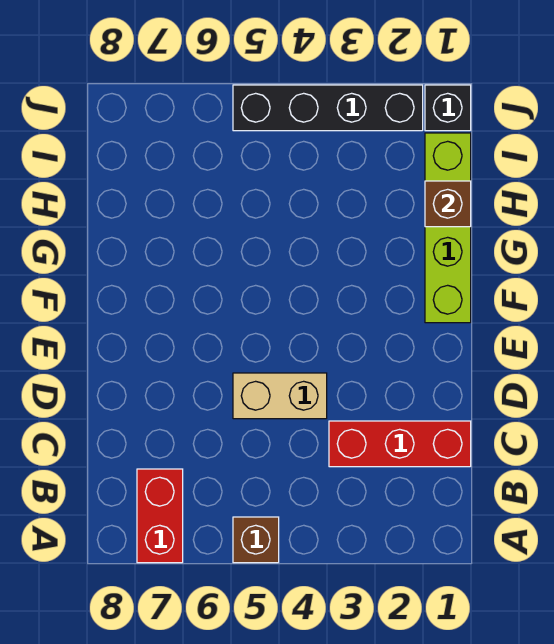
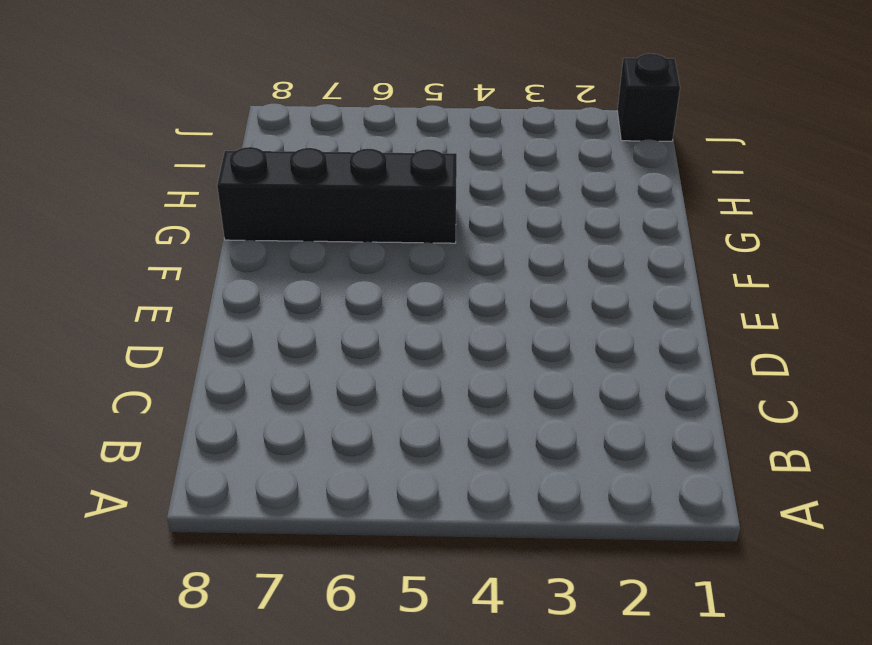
black 1x4 brick [217,147,457,243] -> black 1x4 brick moved to [233,85,423,131]
none -> brown 1x1 brick [233,517,279,563]
none -> red 1x2 brick [137,469,183,563]

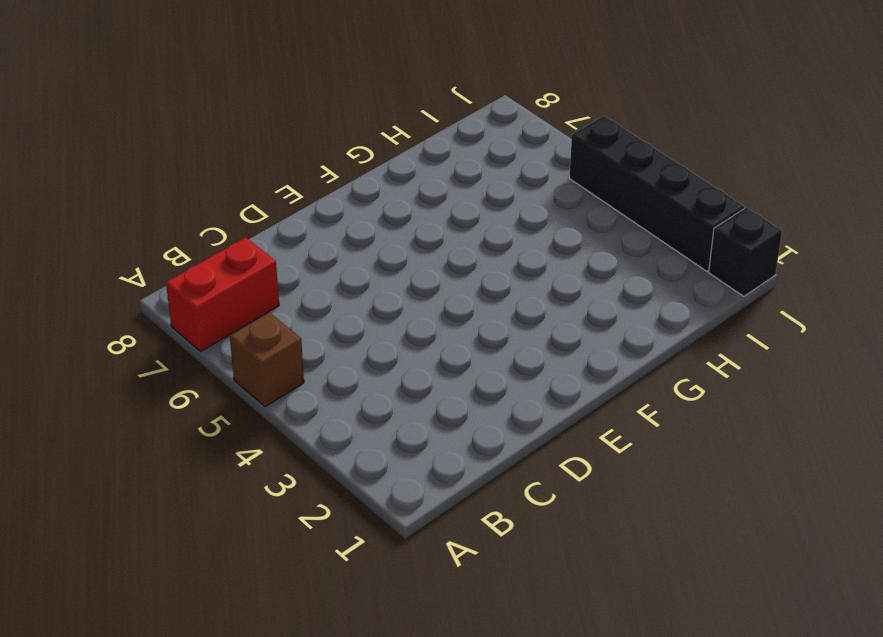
none -> red 1x3 brick [329,421,471,467]
none -> tan 1x2 brick [233,373,327,419]

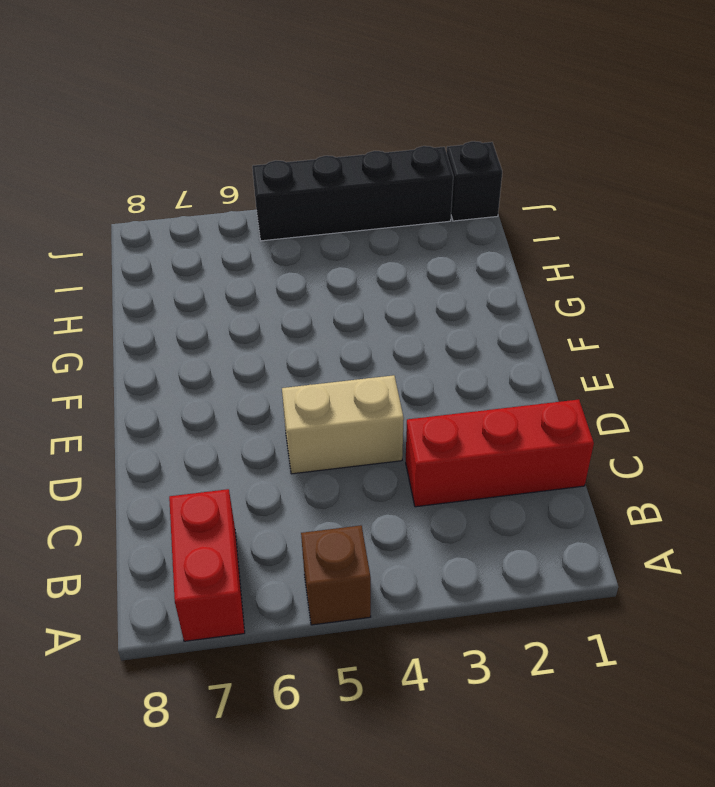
none -> lime 1x4 brick [425,133,471,323]
none -> brown 1x1 brick [425,181,471,227]

